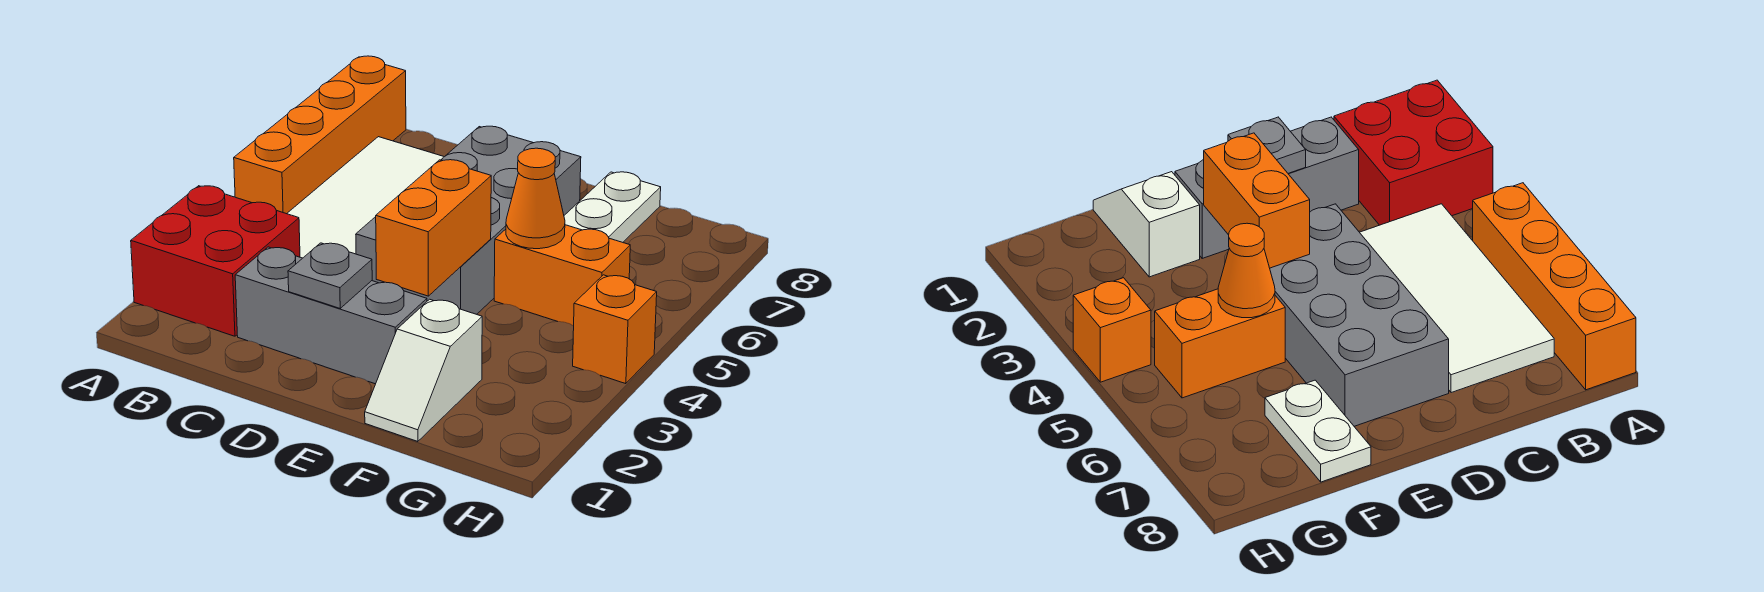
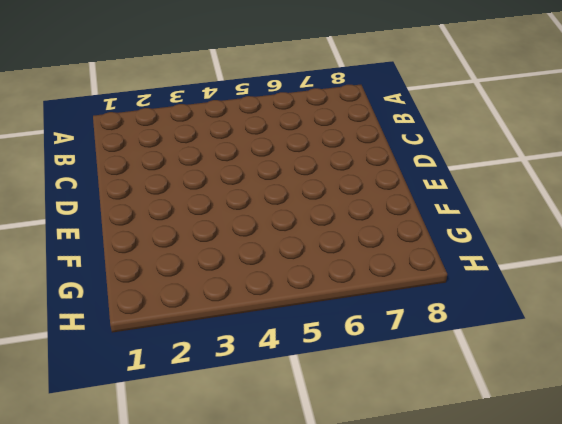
none -> red 2x2 brick [131,186,300,336]
none -> orange 1x4 brick [234,56,406,214]
none -> white 2x4 tile [287,137,444,258]

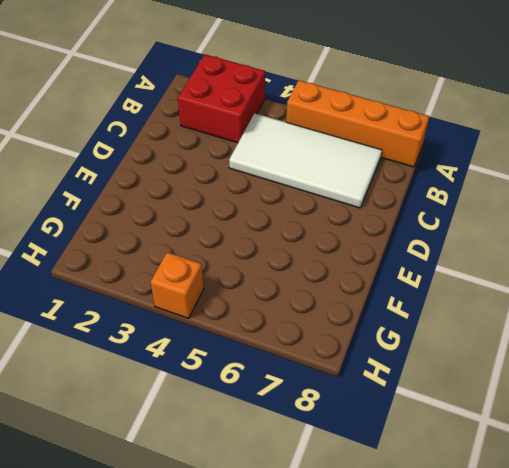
none -> grey 1x3 brick [235,247,427,384]
none -> grey 2x4 brick [356,126,581,314]
none -> white 1x2 slope [365,299,482,442]

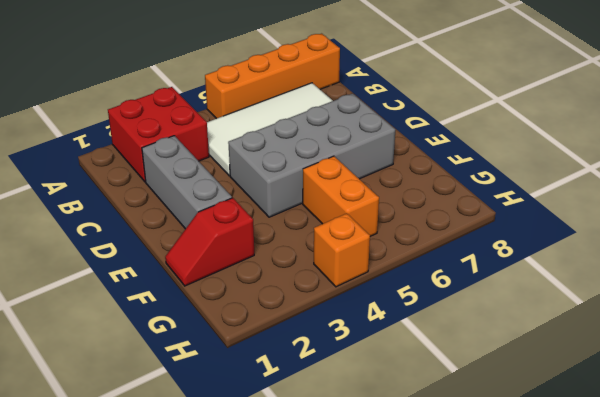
red 1x2 slope [165,198,254,286] -> white 1x2 slope [365,299,482,442]
none -> white 1x2 plate [564,172,661,242]
none -> grey 1x1 plate [288,243,372,308]
none -> orange 1x2 brick [376,160,491,296]

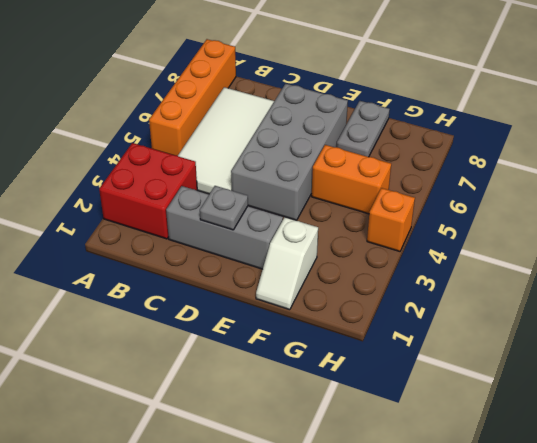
grey 1x2 plate [337,101,390,157] -> white 1x2 plate [564,172,661,242]
none -> orange 1x2 brick [376,160,491,296]
none -> orange 1x1 cone [506,148,565,249]

